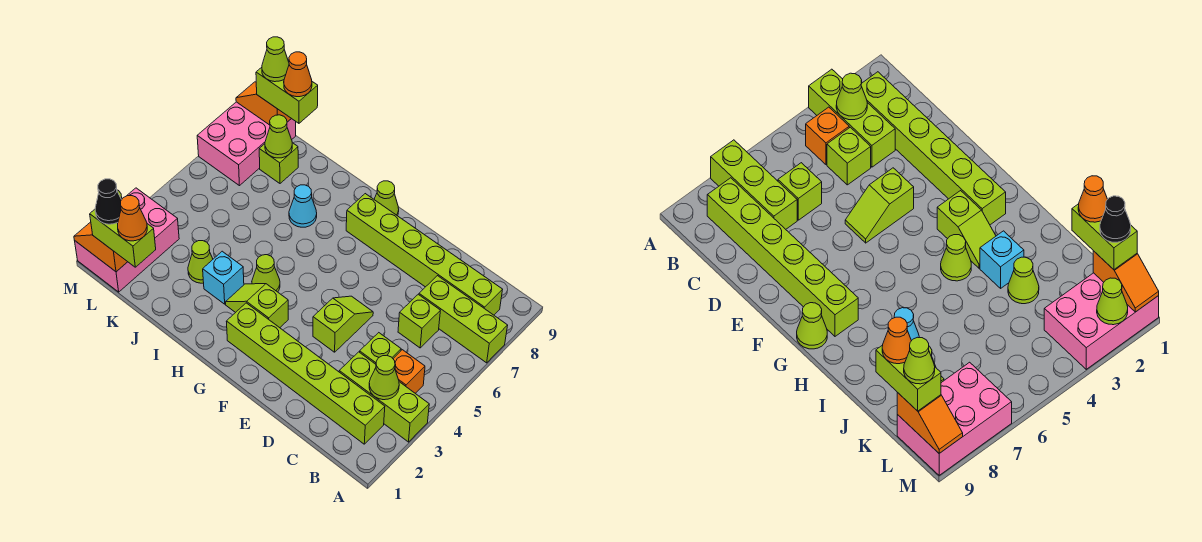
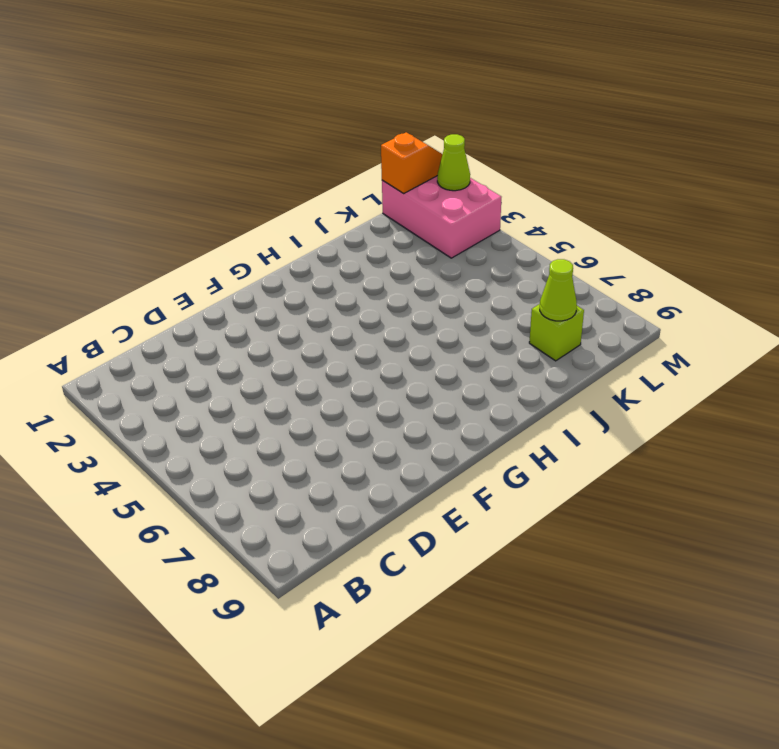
none -> lime 1x3 brick [339,352,429,442]
none -> lime 1x3 brick [419,276,508,363]
none -> lime 1x6 brick [226,303,385,444]

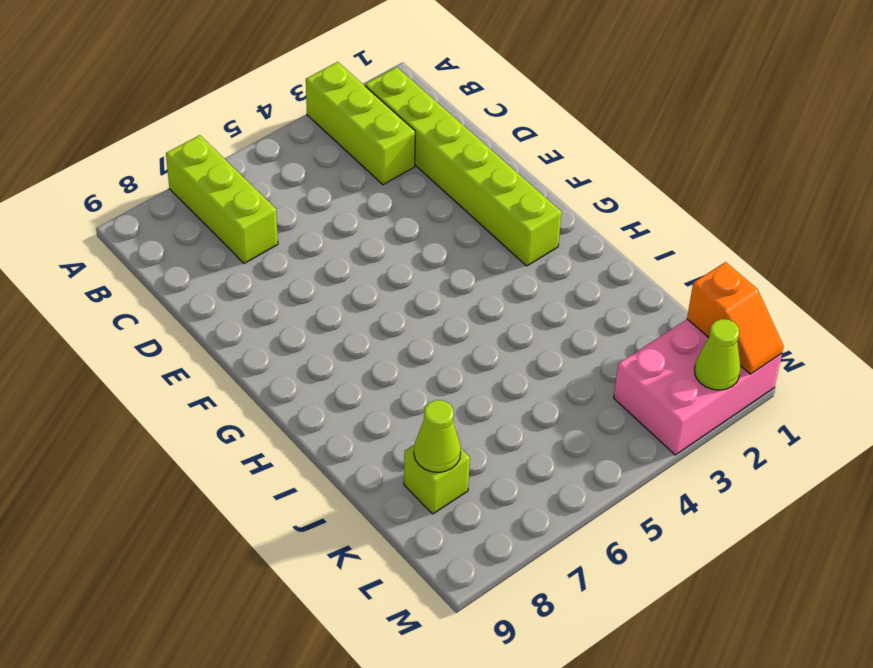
none -> orange 1x1 brick [393,350,425,393]
none -> lime 1x6 brick [346,194,503,315]
none -> lime 1x1 brick [360,333,401,364]

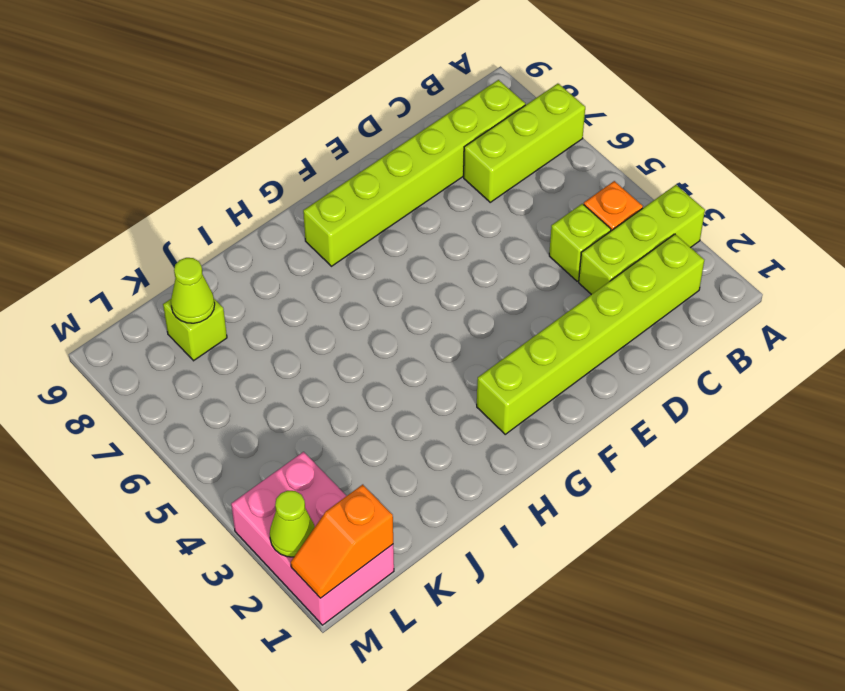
none -> lime 1x1 brick [398,294,440,348]
none -> lime 1x2 slope [313,296,373,352]
none -> lime 1x2 slope [226,284,288,328]

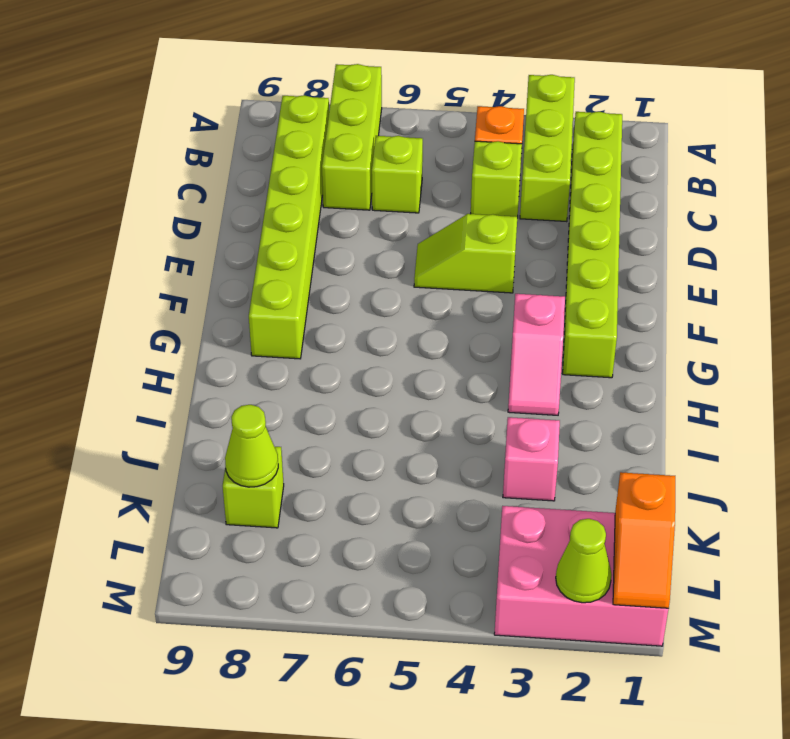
pink 1x2 slope [508,294,565,415] -> lime 1x2 slope [226,284,288,328]
pink 1x1 brick [503,417,560,501] -> lime 1x1 cone [188,241,213,283]
none -> lime 1x1 cone [374,181,399,216]
none -> lime 1x1 cone [252,255,280,292]
none -> cyan 1x1 brick [203,251,244,304]

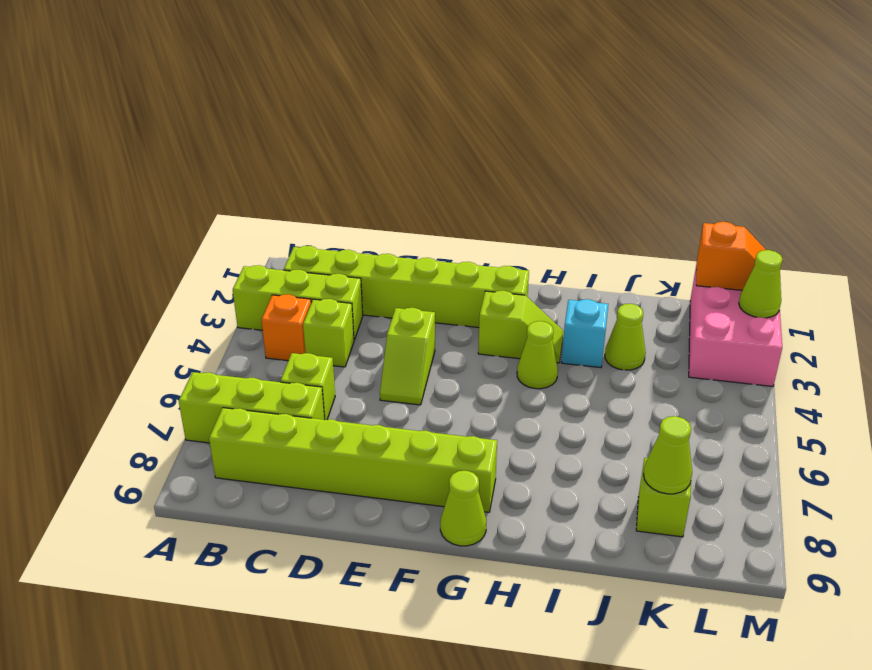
none -> cyan 1x1 cone [289,185,317,227]
none -> pink 2x3 brick [197,102,296,186]
none -> lime 1x1 cone [369,356,399,400]

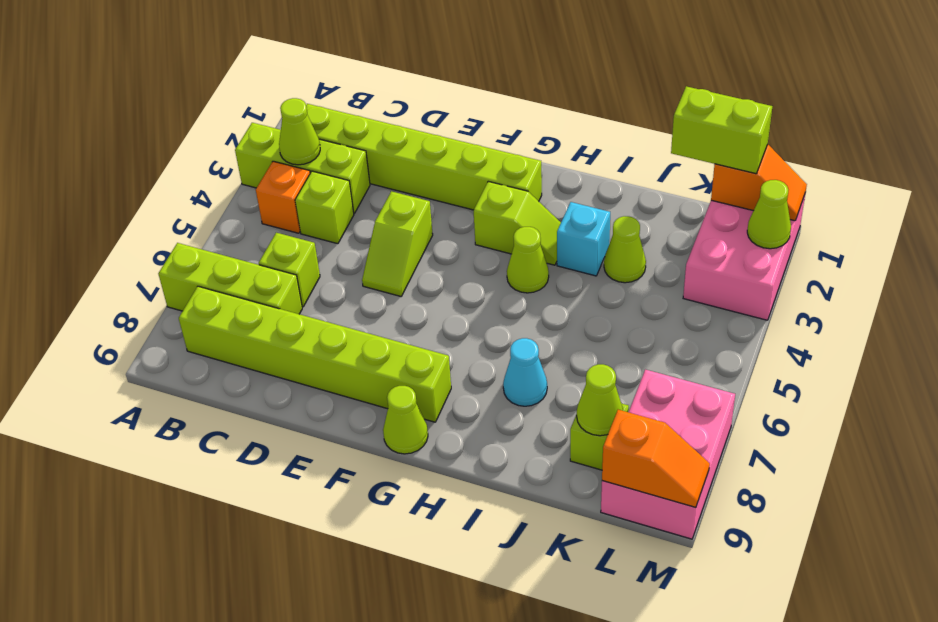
none -> lime 1x2 brick [256,67,318,123]
none -> orange 1x1 cone [118,196,147,241]
none -> orange 1x1 cone [284,52,312,97]

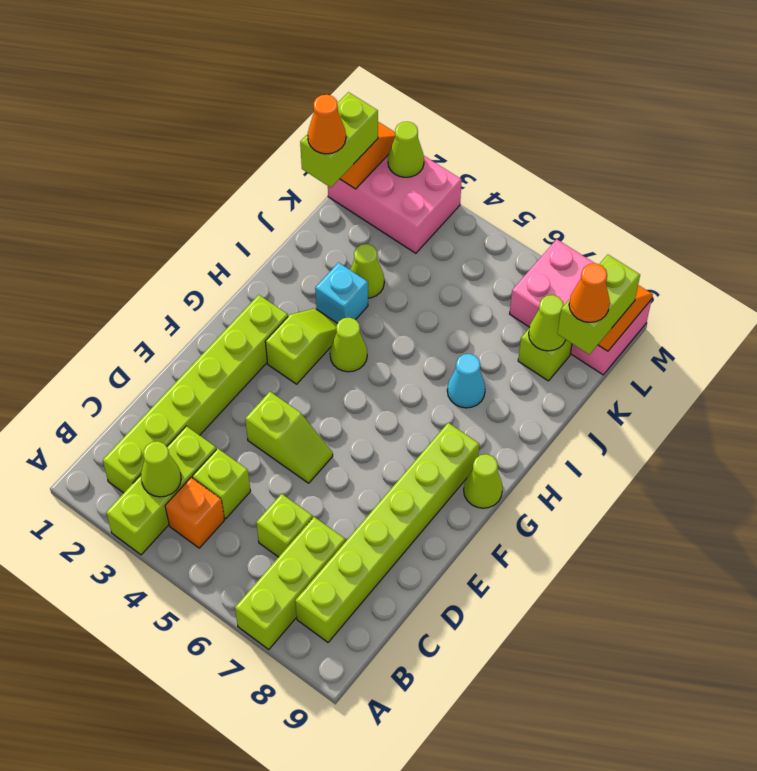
none -> black 1x1 cone [95,179,122,224]
none -> lime 1x1 cone [262,37,289,82]

